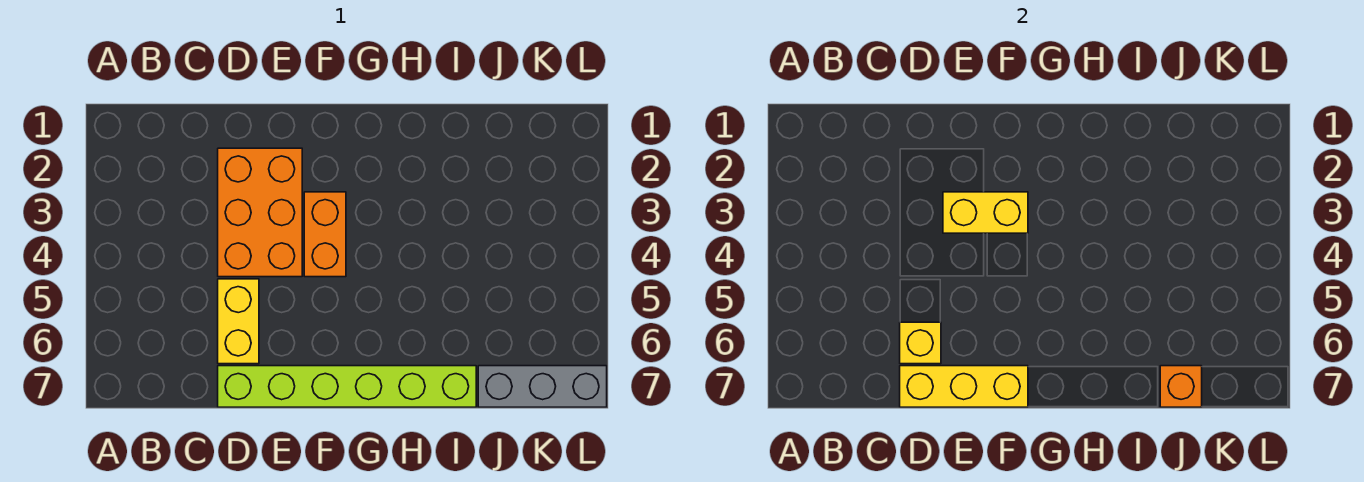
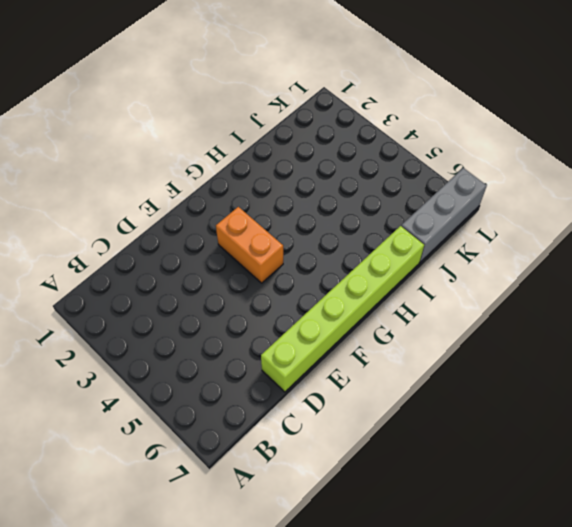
none -> orange 2x3 brick [218,148,302,277]
none -> yellow 1x2 brick [218,279,259,364]

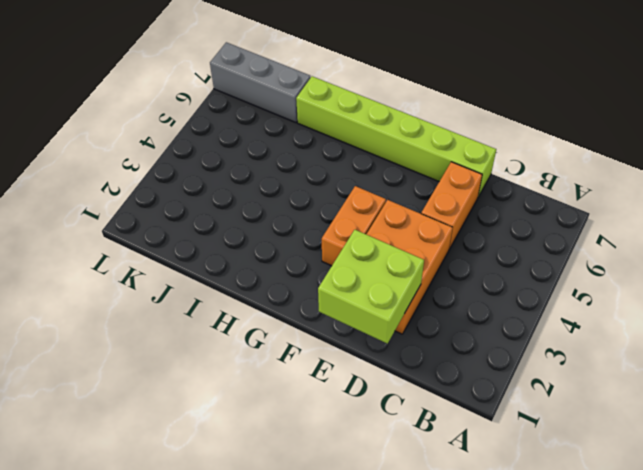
lime 2x2 brick [318,230,424,344] -> none
orange 1x2 brick [421,162,482,249] -> yellow 1x2 brick [218,279,259,364]
none -> yellow 1x1 brick [900,322,941,364]
none -> yellow 1x3 brick [900,366,1028,407]

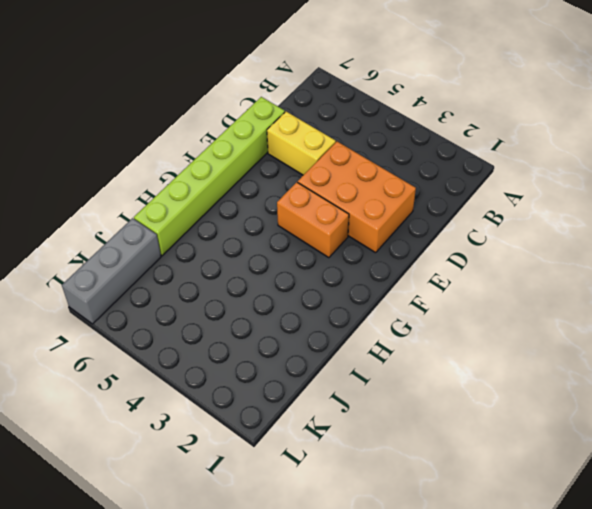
none -> yellow 1x1 brick [900,322,941,364]
none -> yellow 1x3 brick [900,366,1028,407]

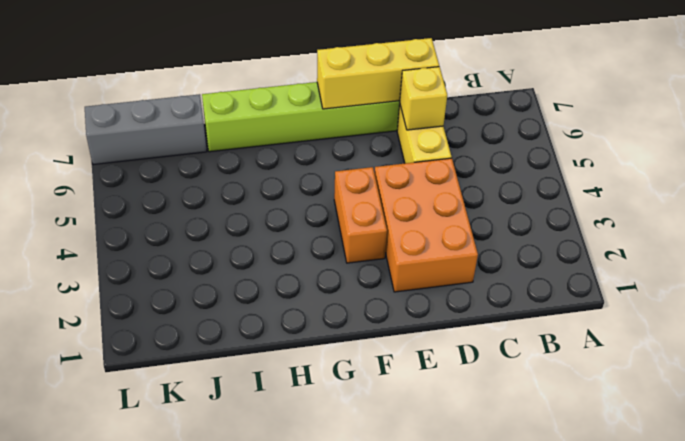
none -> yellow 1x2 brick [943,192,1028,233]
none -> orange 1x1 brick [1160,366,1202,407]

